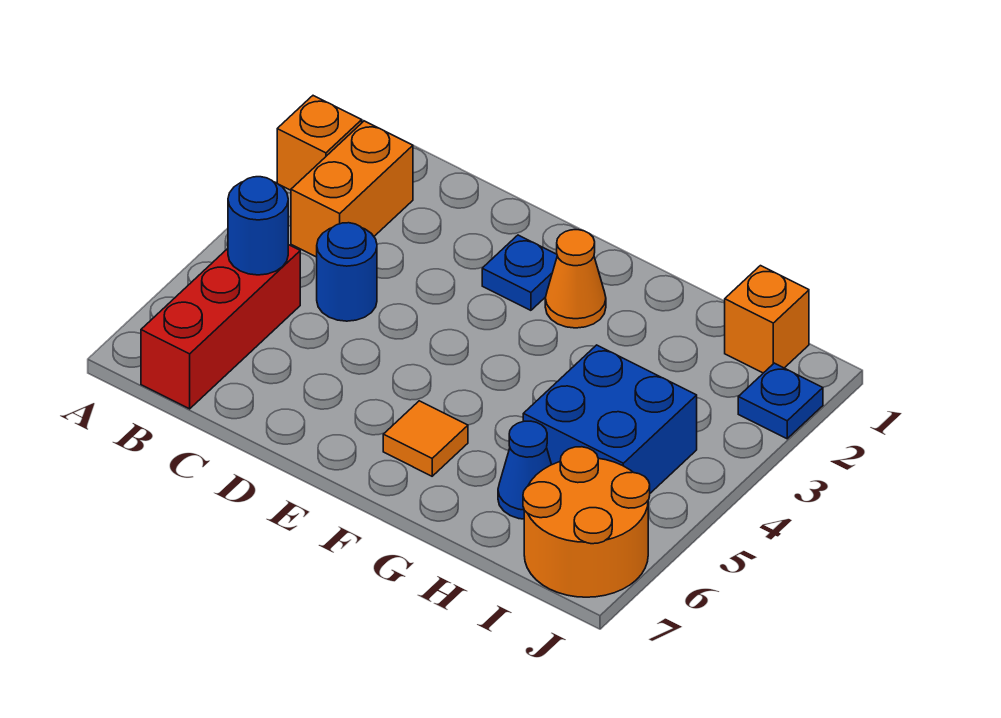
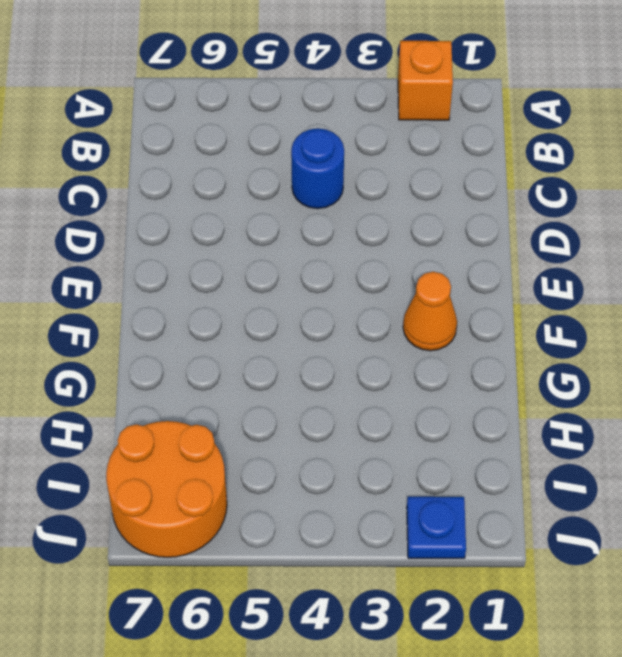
none -> orange 1x2 brick [291,121,413,257]
none -> red 1x3 brick [141,245,300,409]
none -> blue 1x1 plate [482,235,557,310]

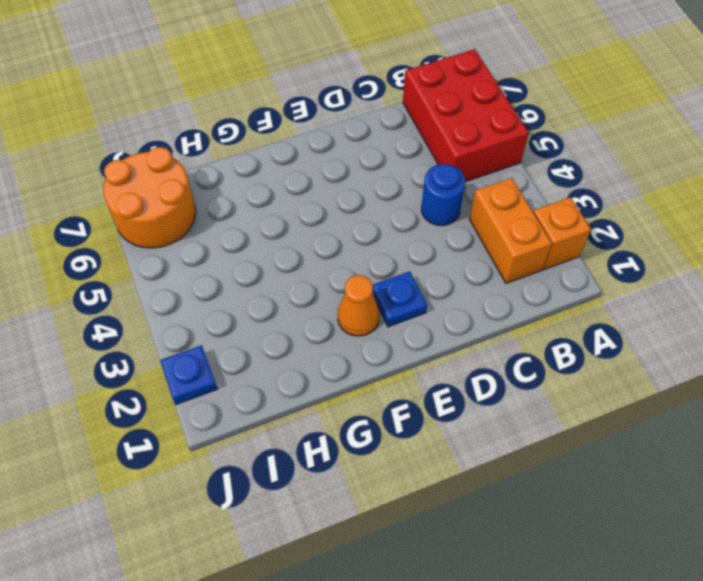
red 2x3 brick [403,49,529,182] -> red 1x3 brick [141,245,300,409]
none -> orange 1x1 tile [383,401,468,476]
none -> blue 2x2 brick [523,345,697,493]
none -> blue 1x1 cone [498,421,552,519]

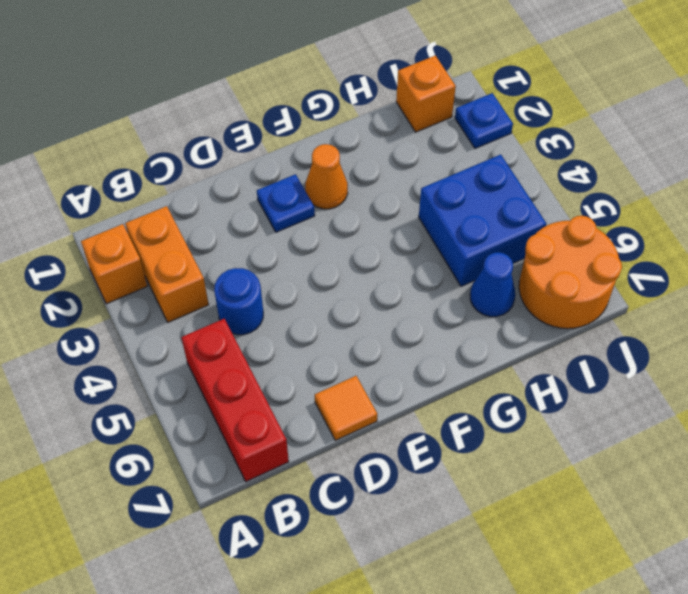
orange 1x1 tile [315,376,377,440] -> orange 1x1 tile moved to [383,401,468,476]
none -> blue 1x1 round brick [228,177,288,275]

